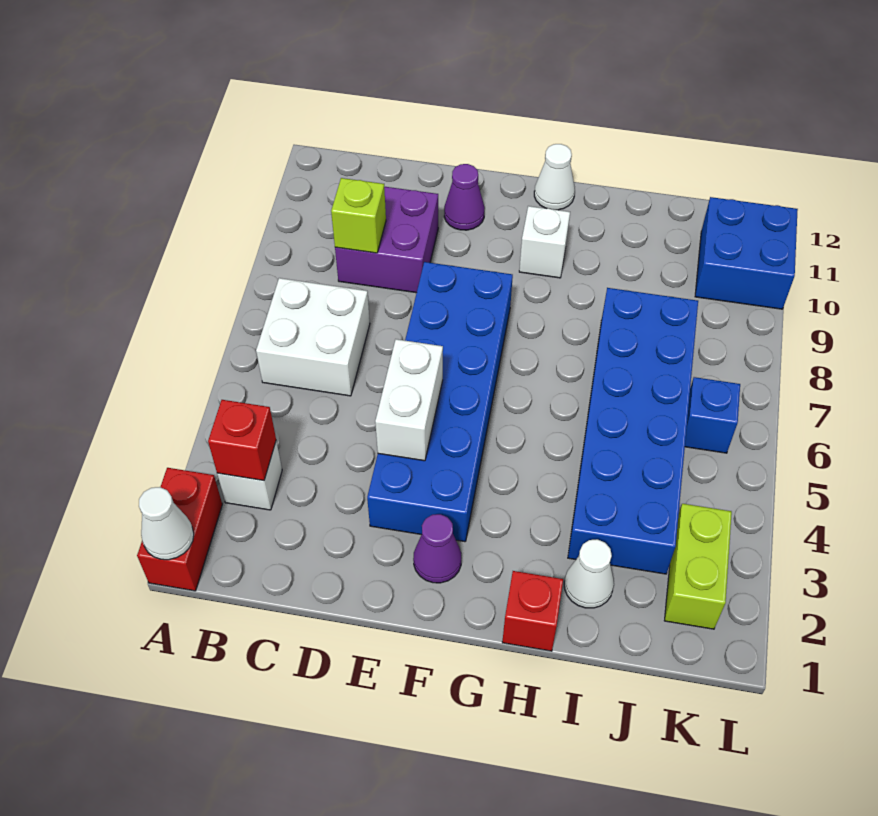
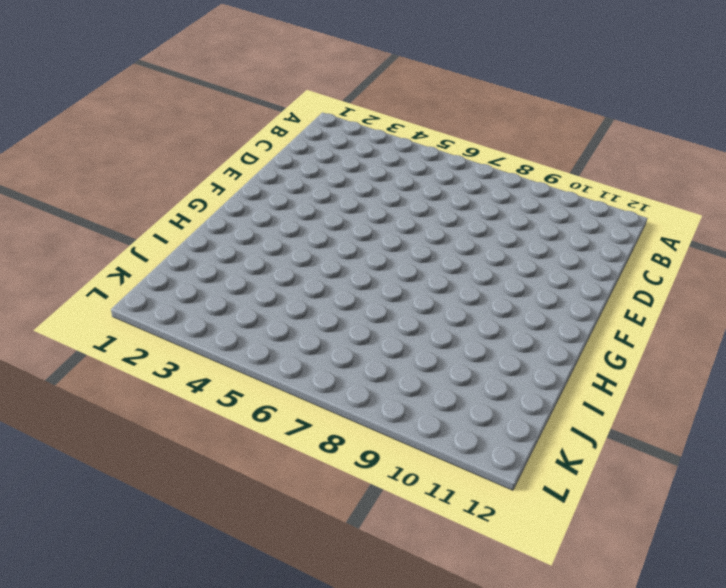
none -> red 1x2 brick [137,468,222,591]
none -> white 1x1 brick [217,441,282,510]
none -> white 2x2 brick [256,278,370,396]

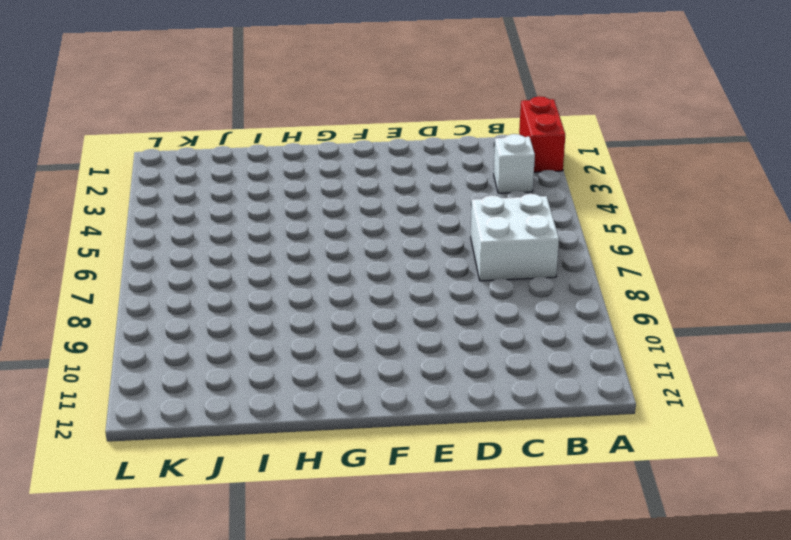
none -> purple 2x2 brick [335,187,438,293]
none -> blue 2x6 brick [367,262,513,542]
none -> purple 1x1 cone [444,164,485,230]

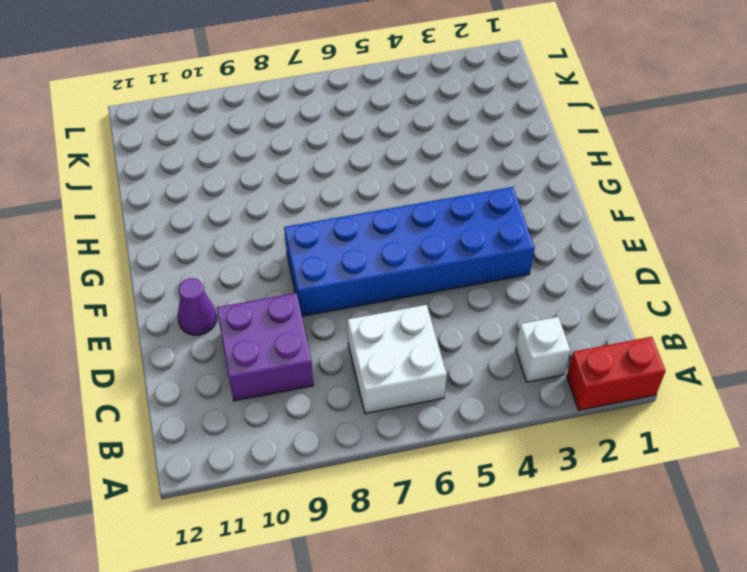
none -> purple 1x1 cone [413,514,461,583]
none -> white 1x1 brick [519,206,570,278]
none -> white 1x1 cone [534,144,575,210]

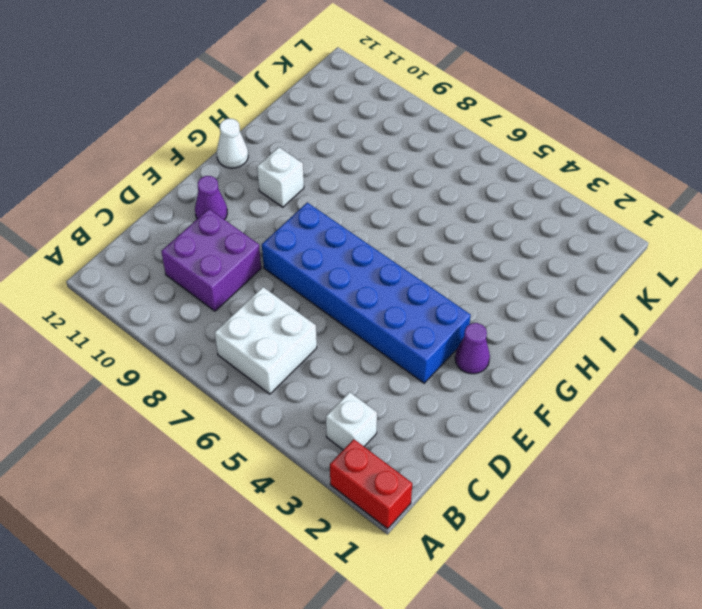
none -> red 1x1 brick [502,571,563,651]
none -> white 1x1 cone [564,539,614,608]
none -> blue 2x6 brick [568,288,698,574]

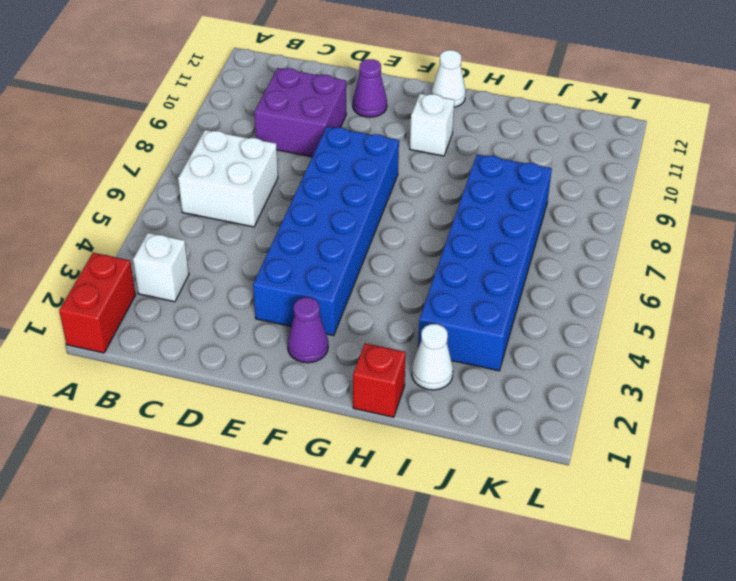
none -> lime 1x2 brick [665,504,732,629]
none -> blue 1x1 brick [685,377,740,453]
none -> blue 2x2 brick [695,197,798,309]

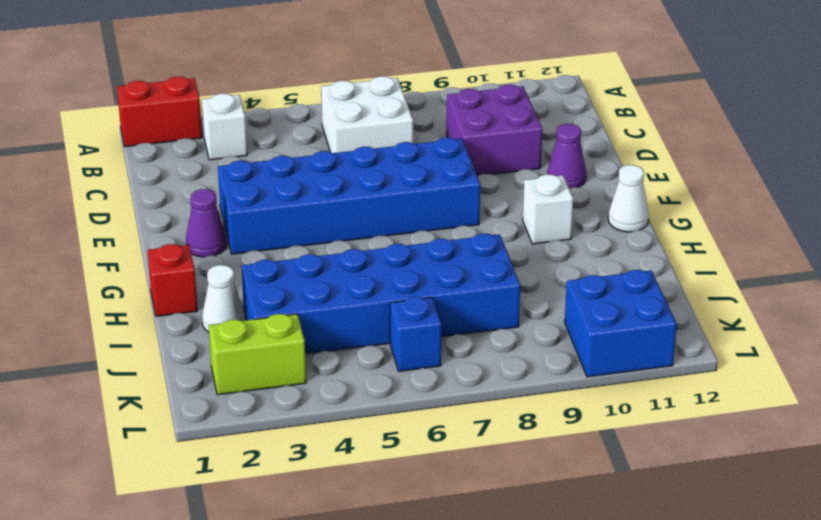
none -> white 1x1 cone [139,487,194,560]
none -> red 1x1 brick [208,400,276,481]
none -> lime 1x1 brick [331,178,386,253]

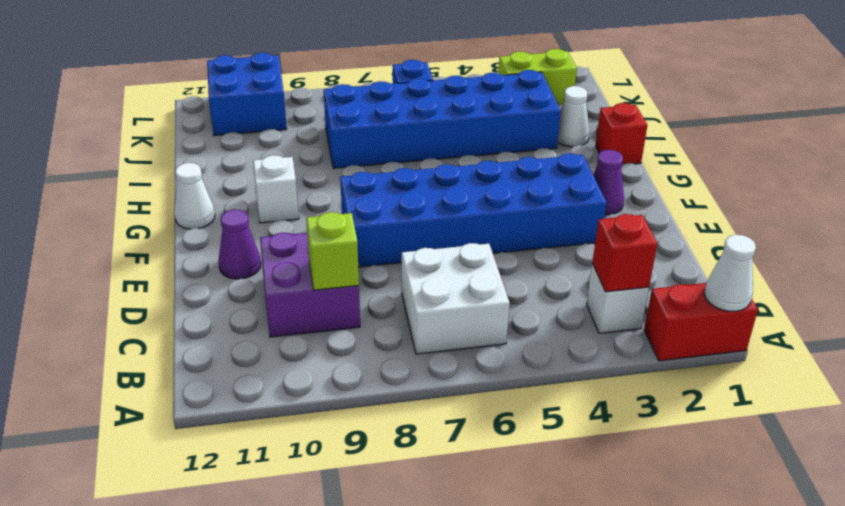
none -> white 1x2 brick [375,339,443,461]

